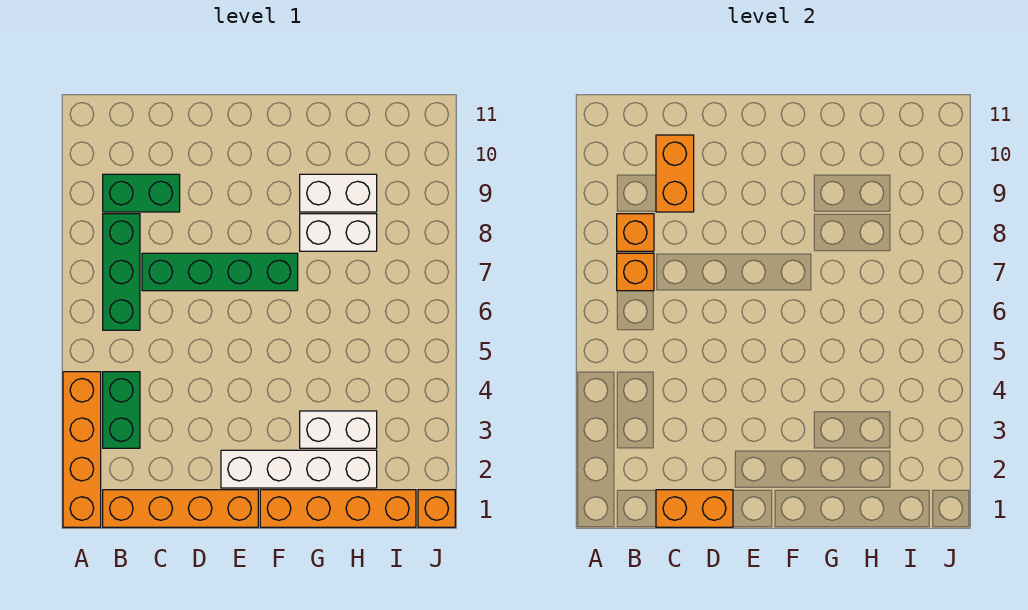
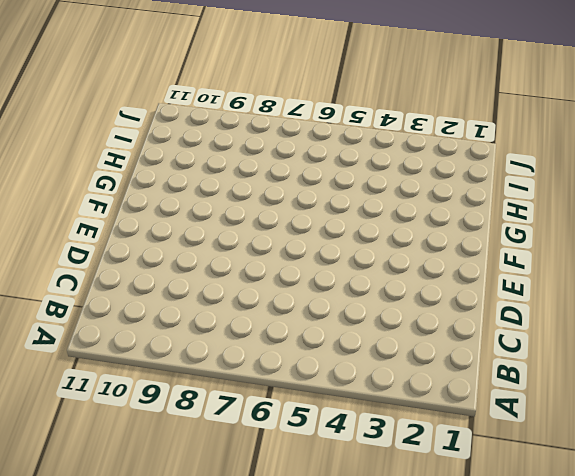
none -> orange 1x4 brick [63,372,101,527]
none -> orange 1x4 brick [103,490,258,527]
none -> green 1x2 brick [103,372,140,448]

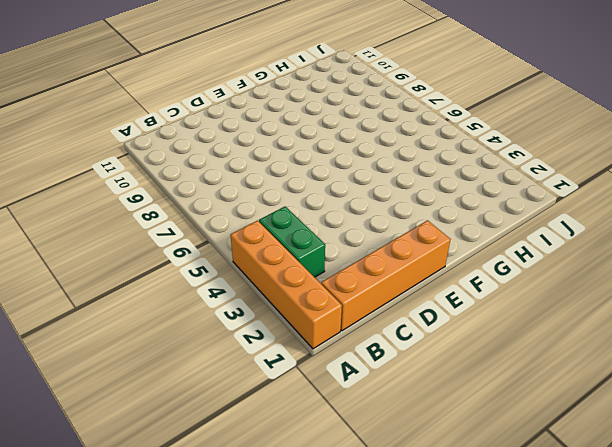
none -> green 1x3 brick [103,214,140,330]
none -> green 1x2 brick [103,174,180,212]
none -> green 1x4 brick [142,253,298,291]

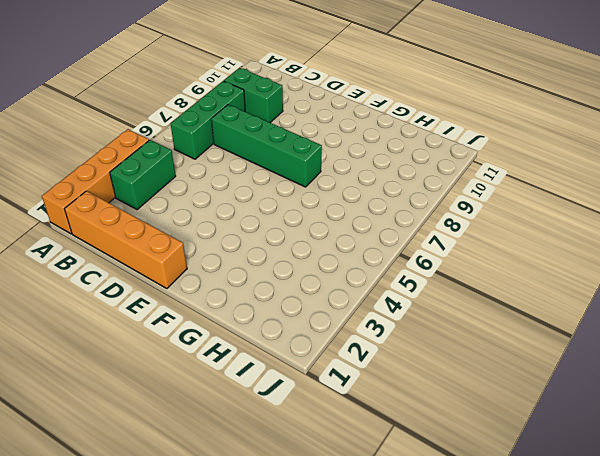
none -> white 1x4 brick [221,450,377,488]
none -> orange 1x4 brick [260,490,416,527]
none -> white 1x2 brick [300,411,377,448]

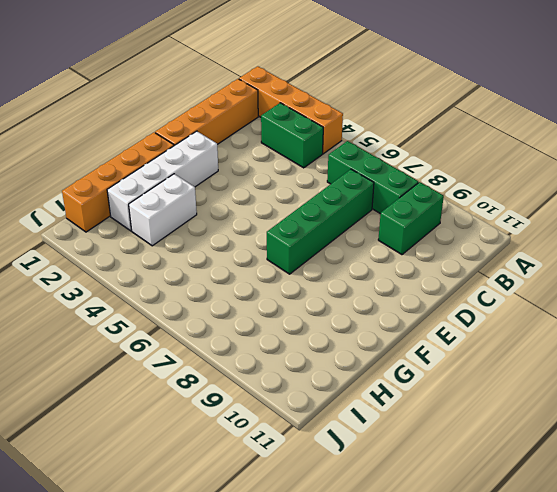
none -> white 1x2 brick [300,214,377,251]
none -> white 1x2 brick [300,174,377,212]
none -> orange 1x1 brick [418,490,455,527]

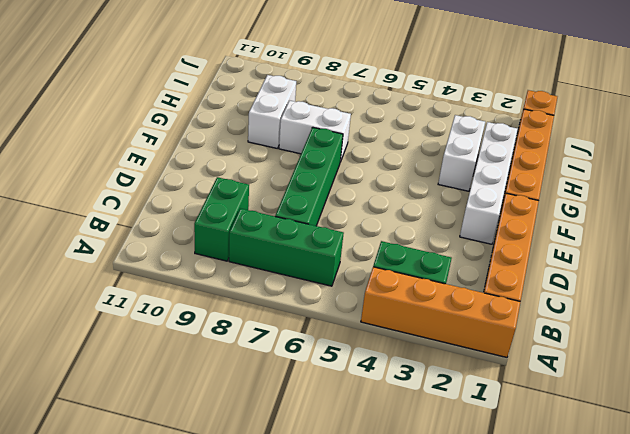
white 1x2 brick [279,101,351,162] -> white 1x2 brick turned to [300,214,377,251]
none -> orange 1x1 brick [617,253,654,291]
none -> orange 1x1 brick [617,214,654,251]
none -> orange 1x2 brick [656,490,733,527]

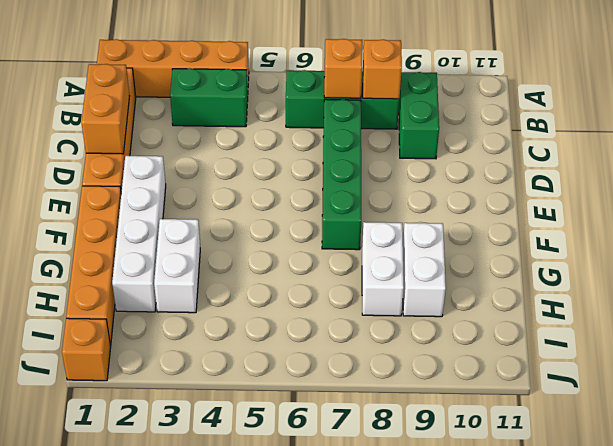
none -> orange 1x2 brick [656,135,694,212]

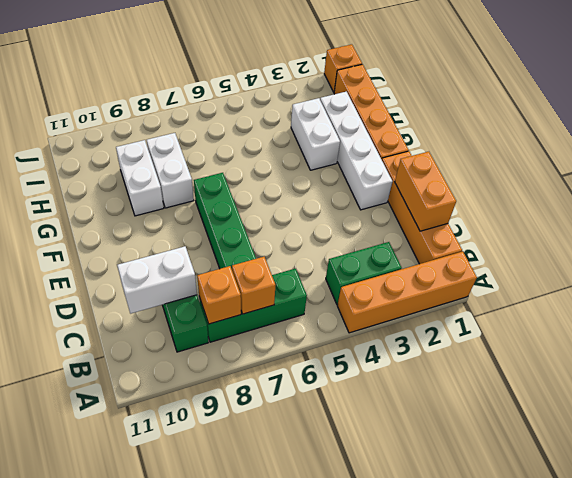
white 1x2 brick [117,246,197,314] -> orange 1x2 brick [656,135,694,212]

